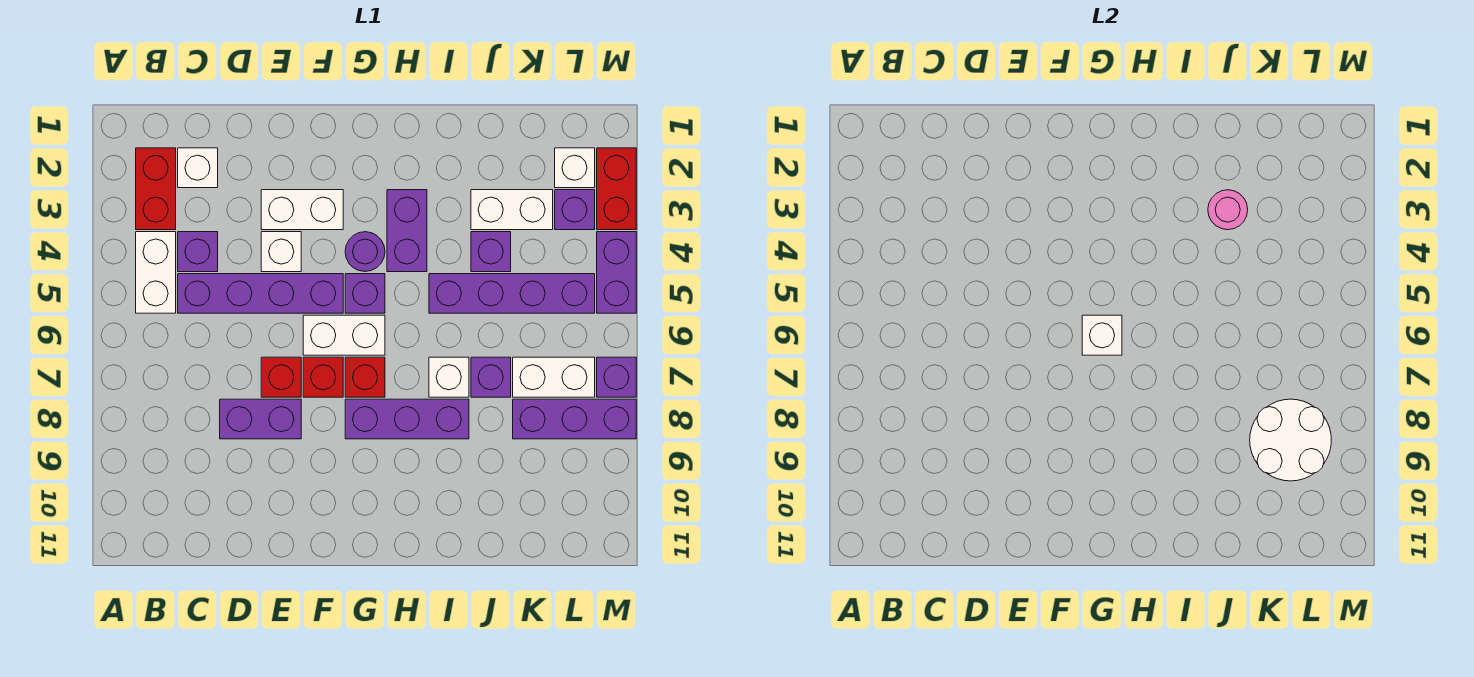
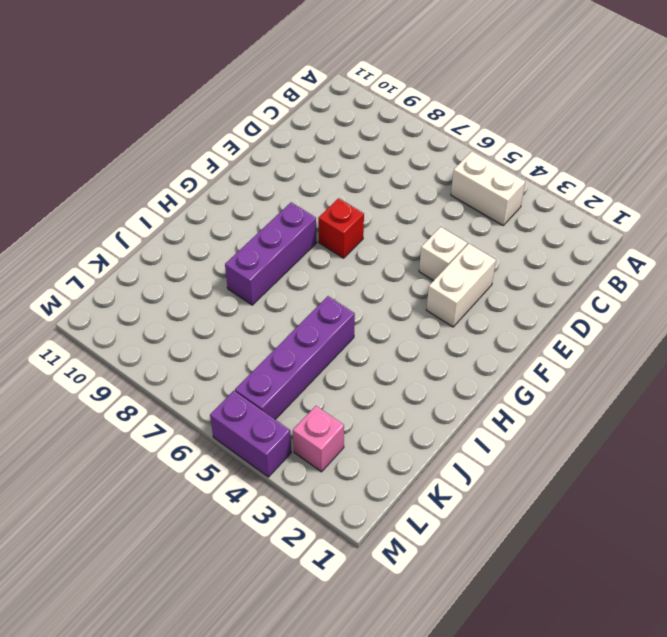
pink 1x1 brick [293,406,344,472] -> purple 1x1 brick [555,190,595,230]
none -> red 1x2 brick [136,148,176,230]
none -> white 1x1 brick [178,148,218,188]
none -> purple 1x1 brick [178,232,218,272]
none -> purple 1x4 brick [178,274,343,313]

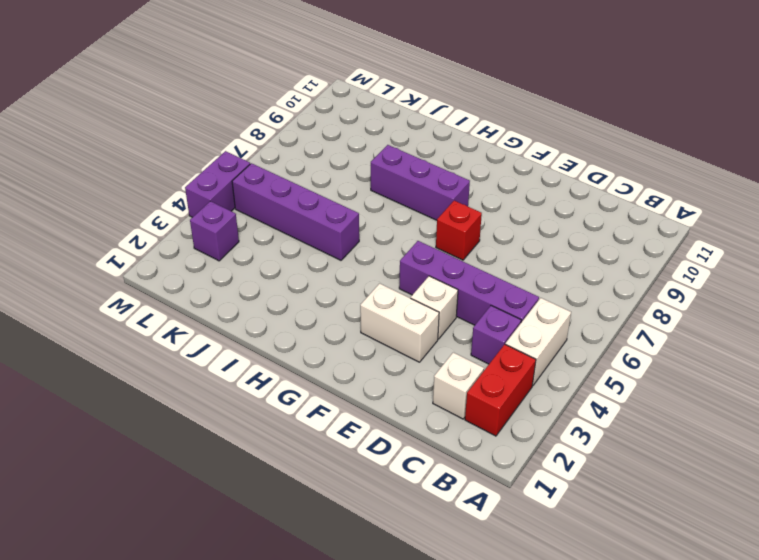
none -> purple 1x2 brick [220,399,301,439]
none -> red 1x1 brick [261,357,301,397]
none -> white 1x2 brick [303,315,385,355]
none -> purple 1x1 round brick [345,232,385,272]

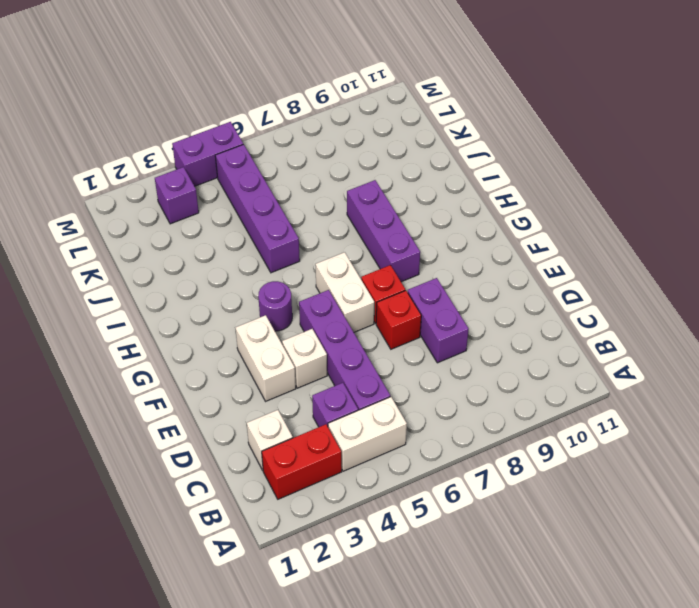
none -> purple 1x1 brick [345,274,385,313]
none -> red 1x1 brick [345,357,385,397]
none -> purple 1x2 brick [387,190,427,272]
none -> white 1x1 brick [429,357,469,397]

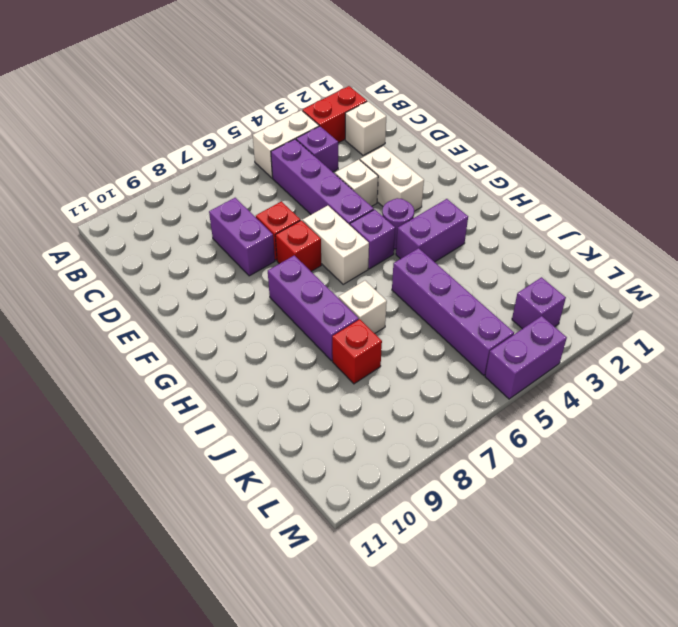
red 1x1 brick [332,319,382,384] -> red 1x1 brick moved to [345,357,385,397]
none -> white 1x2 brick [471,190,553,230]
none -> purple 1x1 brick [471,232,511,272]
none -> purple 1x1 brick [471,357,511,397]
none -> white 1x2 brick [513,357,595,397]

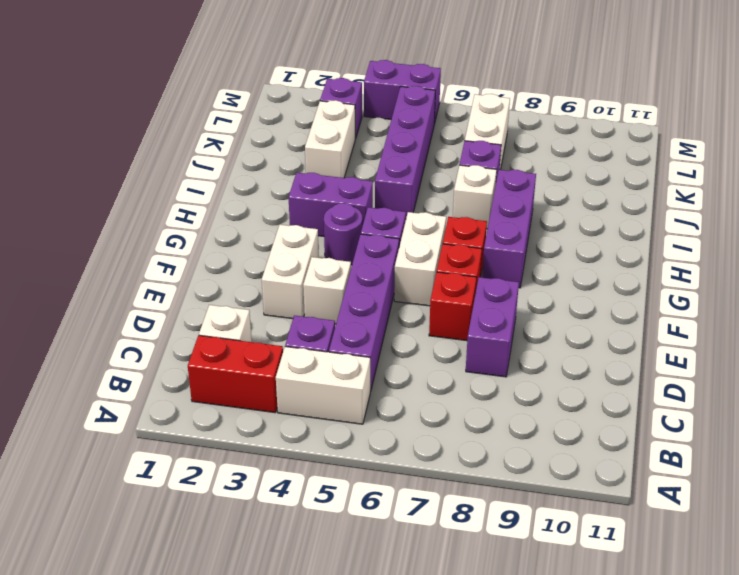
none -> purple 1x1 brick [471,232,511,272]
none -> purple 1x3 brick [513,399,636,439]
none -> white 1x1 brick [555,148,595,188]
none -> red 1x2 brick [597,148,636,230]

